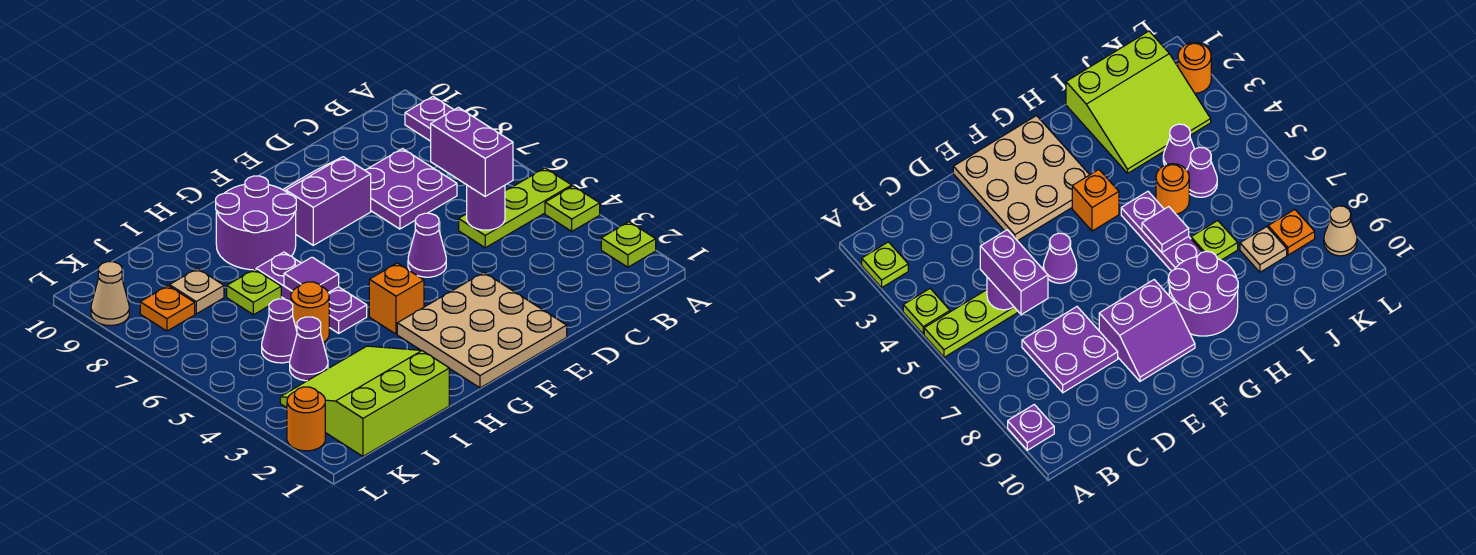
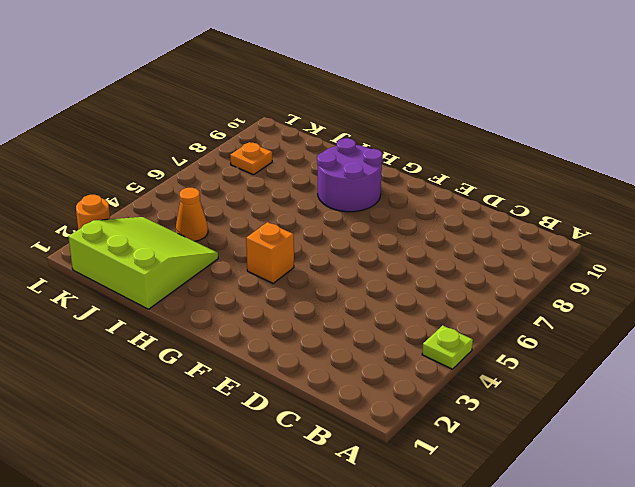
orange 1x1 cone [176,188,208,241] -> purple 1x1 cone [290,317,328,381]
none -> lime 1x1 plate [601,222,656,267]
none -> lime 1x3 plate [459,168,572,248]
none -> purple 1x1 plate [405,97,454,141]

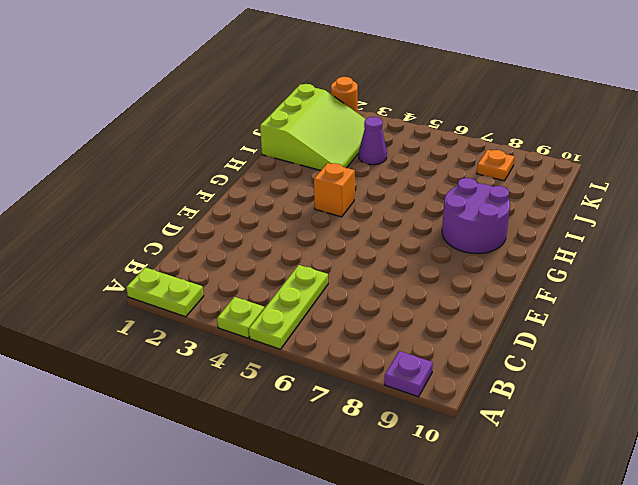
lime 1x2 plate [126,267,204,317] -> lime 1x1 plate [601,222,656,267]
none -> purple 2x2 plate [365,149,457,229]
none -> tan 3x3 plate [397,272,567,388]
none -> purple 1x1 cone [408,213,446,277]

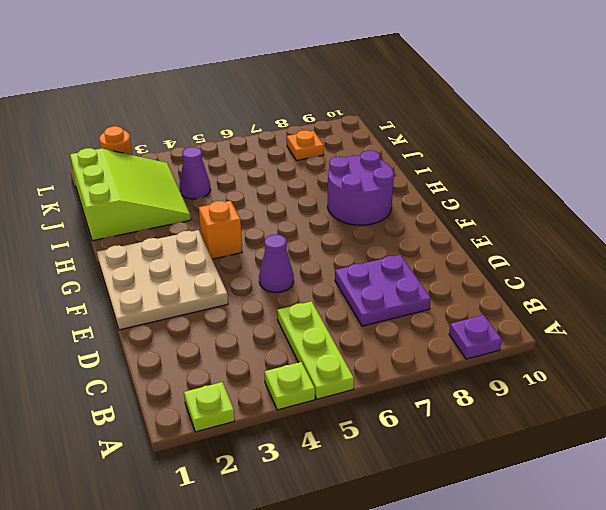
none -> purple 2x2 slope [283,157,371,245]
none -> purple 1x3 plate [256,252,367,333]
none -> orange 1x1 round brick [291,282,329,343]

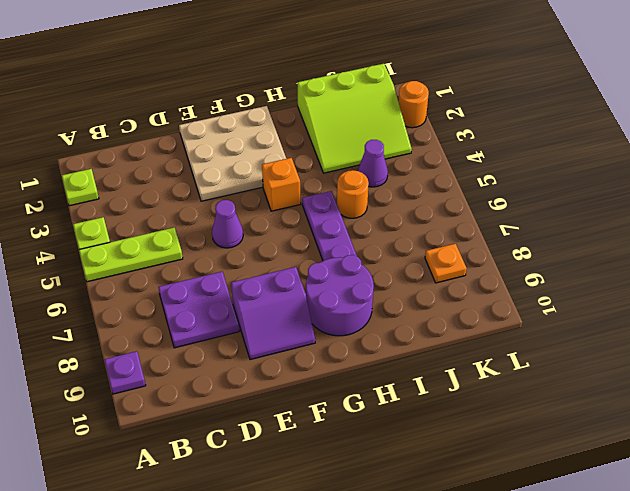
none -> lime 1x1 plate [227,269,281,315]
none -> purple 1x1 cone [262,299,297,363]
none -> tan 1x1 plate [170,268,224,314]

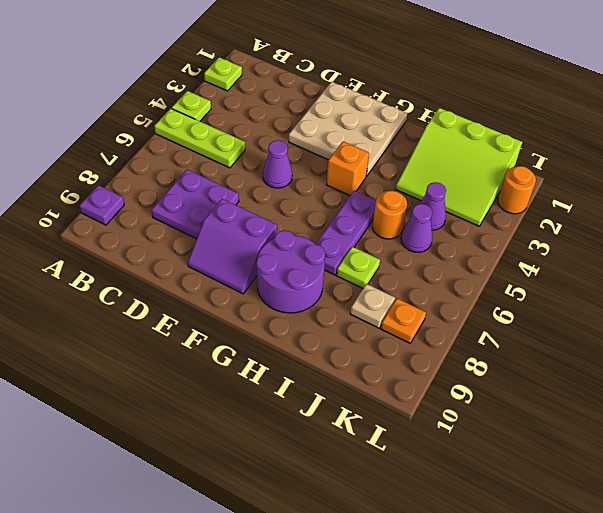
none -> tan 1x1 cone [91,262,129,325]
none -> purple 1x1 round brick [467,185,505,230]
none -> purple 1x1 tile [284,257,339,293]

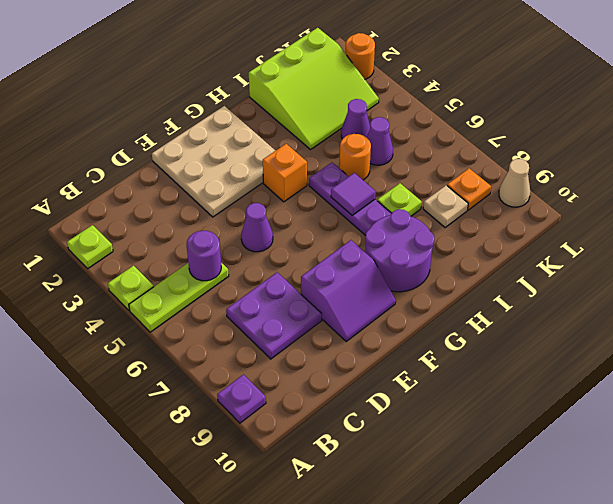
none -> purple 1x2 brick [431,107,513,196]

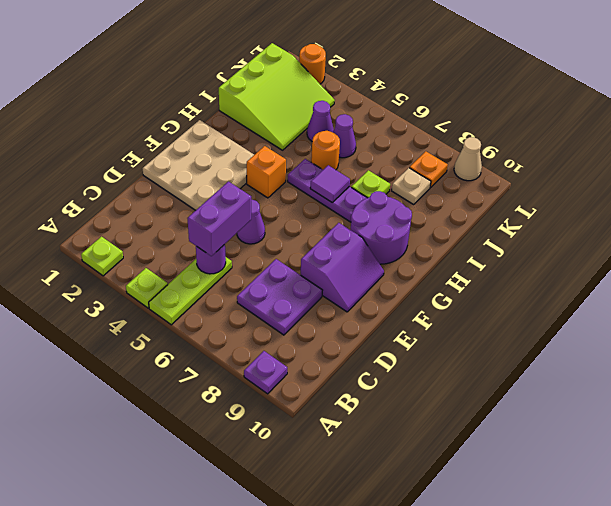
purple 1x2 brick [187,182,251,256] -> purple 1x2 brick turned to [431,107,513,196]

